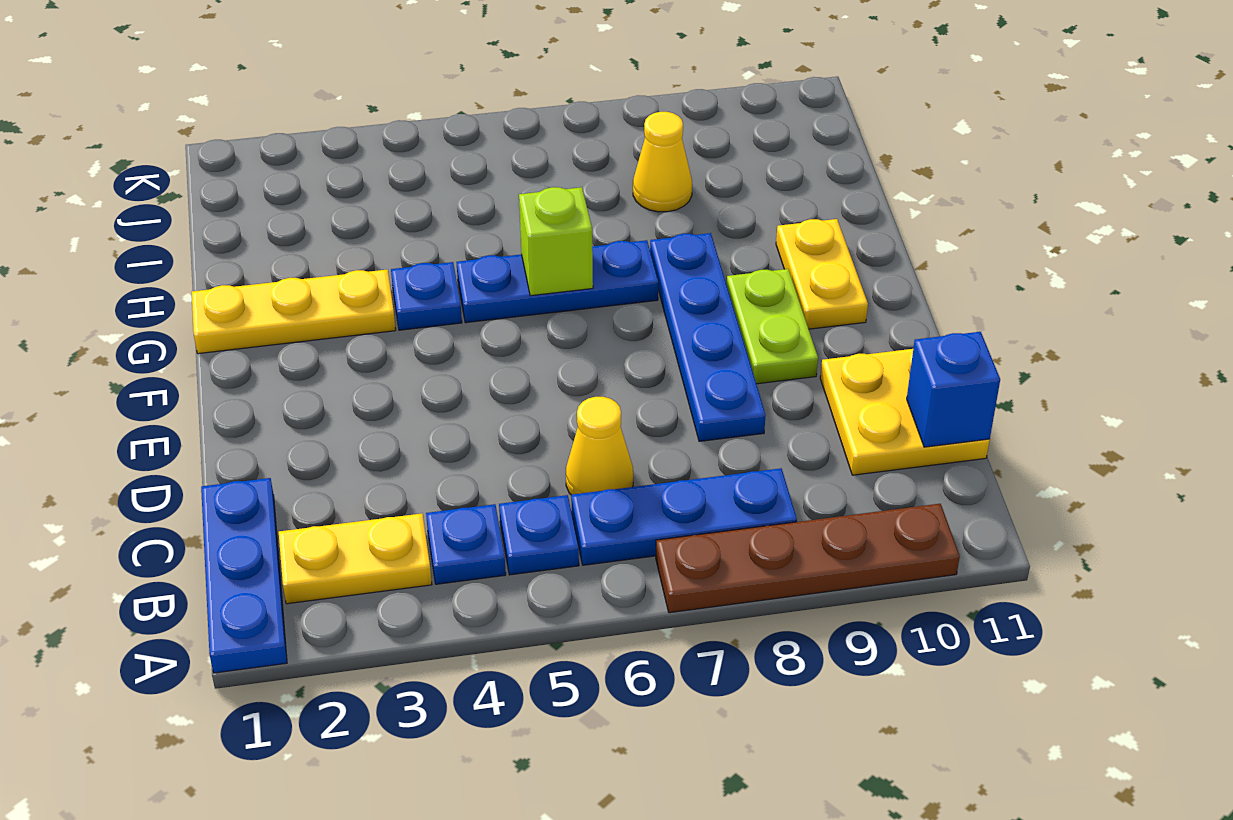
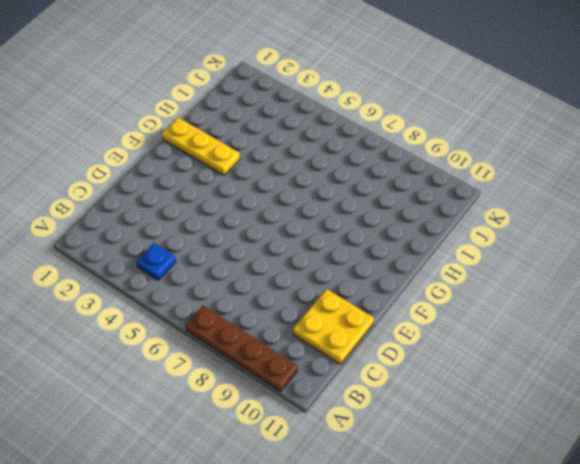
none -> blue 1x3 plate [201,478,287,673]
none -> yellow 1x2 plate [279,513,432,604]
none -> blue 1x1 plate [499,495,579,575]

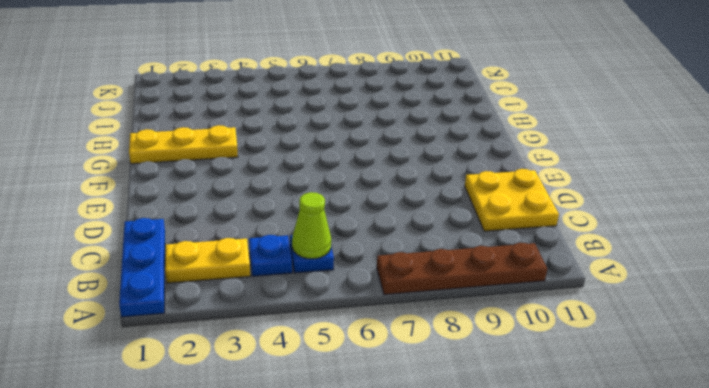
lime 1x1 cone [292,192,331,259] -> none
none -> blue 1x3 plate [571,468,797,565]
none -> yellow 1x1 cone [566,397,633,495]
none -> blue 1x4 plate [650,233,766,441]

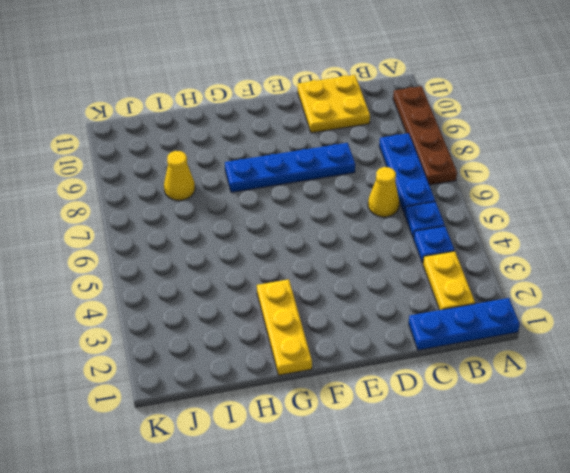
none -> lime 1x2 plate [727,269,818,384]
none -> yellow 1x2 plate [776,219,868,329]
none -> blue 1x1 plate [391,262,462,330]

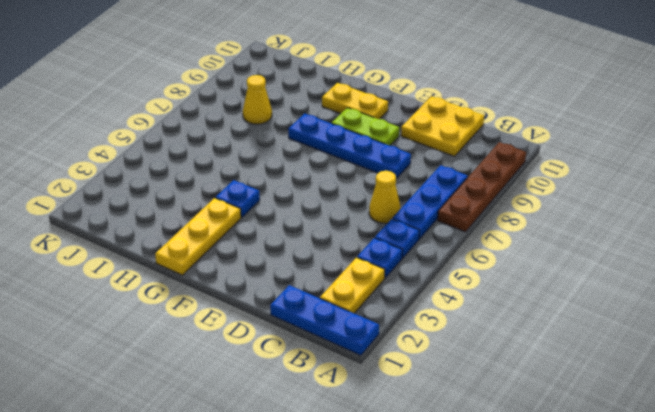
none -> blue 1x3 plate [456,240,658,323]
none -> blue 1x1 brick [907,332,1000,447]
none -> lime 1x1 brick [519,187,593,296]

